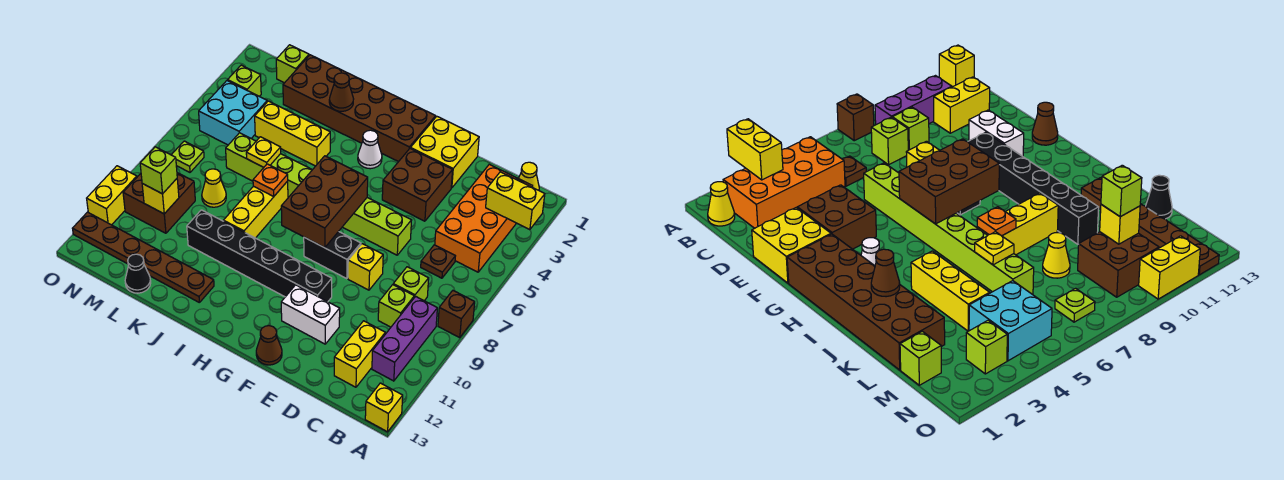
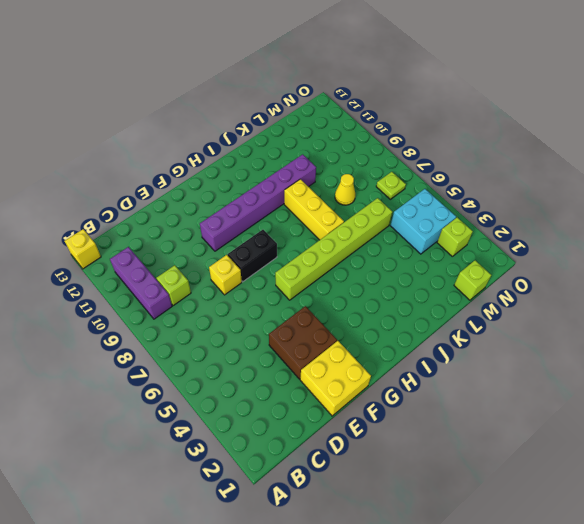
purple 1x6 brick [200,154,316,251] -> black 1x6 brick [187,210,332,302]
lime 1x6 brick [275,198,392,300] -> lime 1x8 brick [226,133,412,255]
none -> brown 1x1 brick [438,291,475,338]
none -> yellow 1x1 cone [519,162,539,190]
none -> orange 2x4 brick [435,164,533,272]
none -> brown 1x1 plate [421,245,455,278]

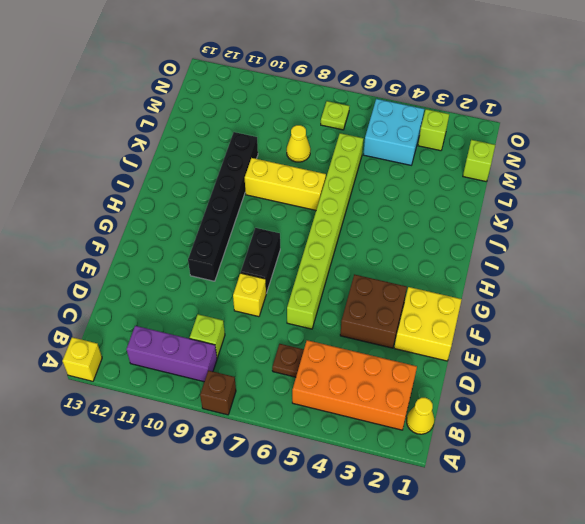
none -> lime 1x1 brick [393,267,429,301]
none -> yellow 1x2 brick [334,321,385,387]
none -> white 1x2 brick [281,285,340,344]
none -> brown 1x1 cone [256,326,282,365]

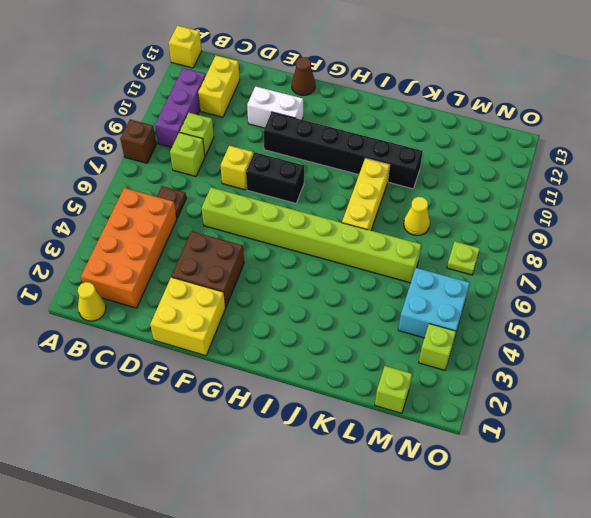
none -> brown 2x6 brick [283,55,436,162]
none -> white 1x1 cone [358,130,382,169]
none -> yellow 1x3 brick [255,101,330,166]
none -> brown 1x6 plate [73,212,214,302]

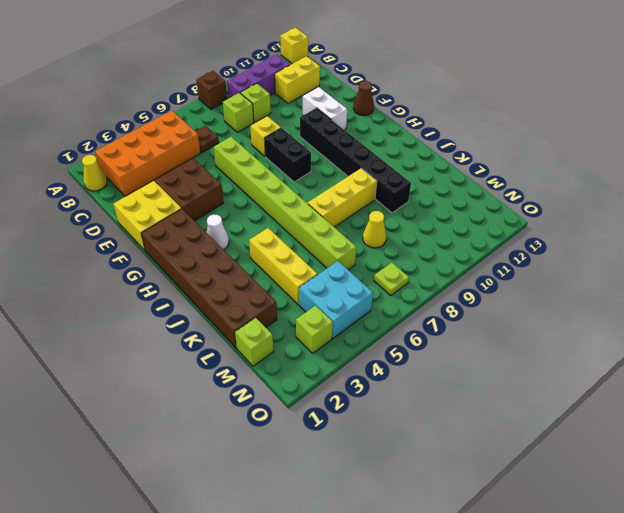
none -> brown 1x6 plate [73,212,214,302]
none -> black 1x1 cone [125,254,151,293]
none -> brown 2x2 brick [123,173,195,233]
none -> yellow 1x2 brick [87,166,137,225]

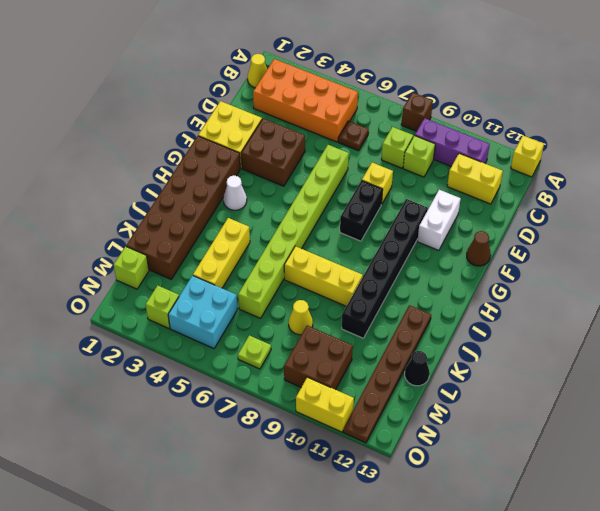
none -> yellow 1x2 brick [486,172,545,230]
none -> brown 2x3 brick [281,156,368,248]
none -> brown 1x1 cone [329,73,353,111]
none -> orange 1x1 plate [253,164,288,196]

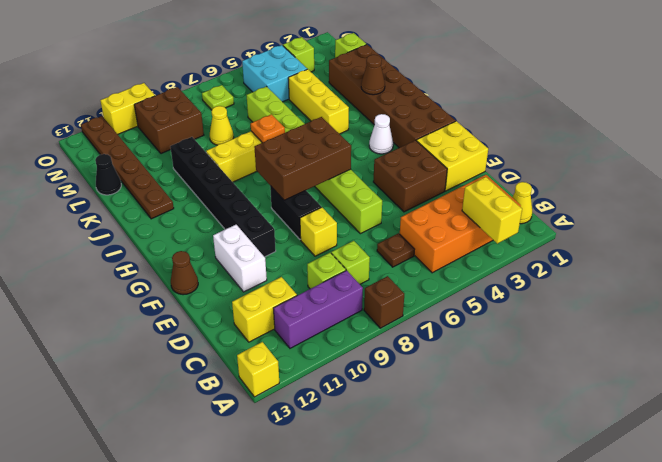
none -> yellow 1x1 plate [246,137,281,167]
none -> yellow 1x1 brick [142,179,179,214]
none -> lime 1x1 brick [140,147,177,194]

